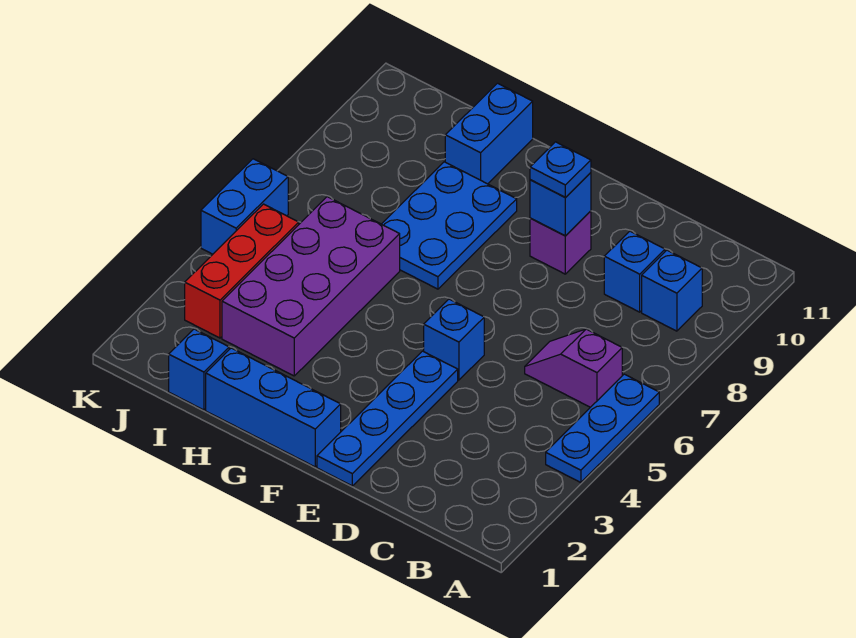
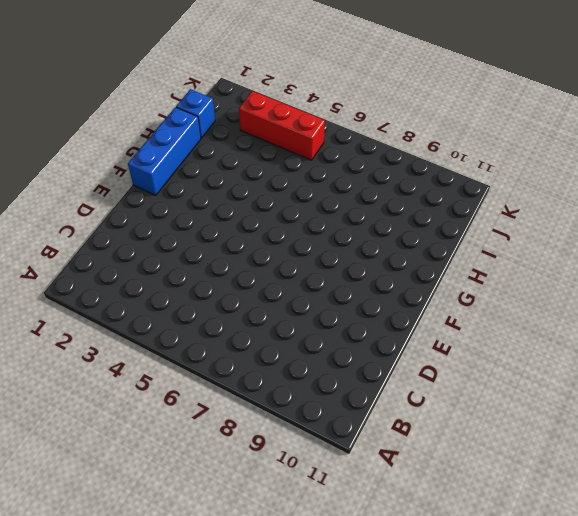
none -> blue 1x3 plate [546,374,659,483]
none -> purple 1x2 slope [525,329,622,407]
none -> blue 1x1 brick [642,250,702,331]

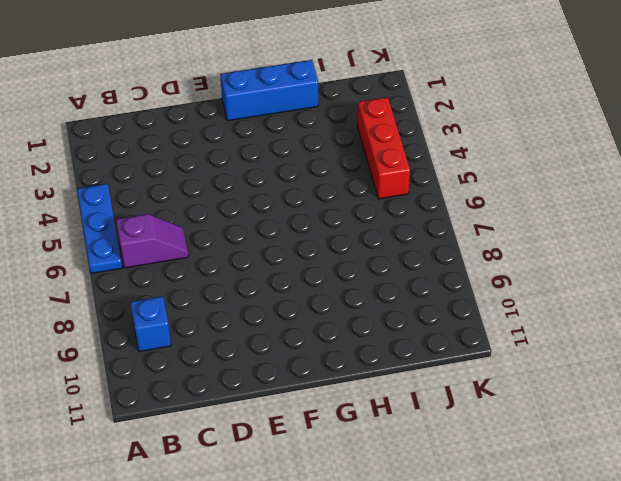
none -> blue 1x1 brick [604,231,665,312]
none -> blue 1x4 plate [317,351,458,486]
none -> blue 1x1 brick [424,299,484,380]

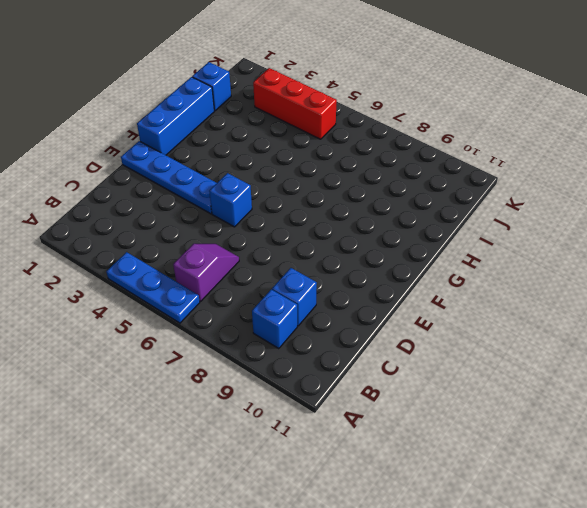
none -> purple 1x1 brick [530,211,591,274]
none -> blue 2x3 plate [382,162,517,289]
none -> purple 2x4 brick [222,197,400,376]

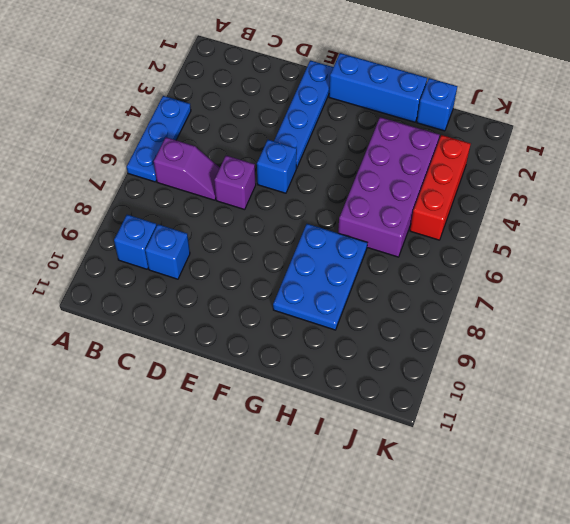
purple 1x1 brick [214,156,256,210] -> purple 1x1 brick moved to [530,211,591,274]
none -> blue 1x2 brick [445,83,533,184]
none -> blue 1x2 brick [201,159,288,254]
none -> blue 1x1 brick [530,173,591,236]

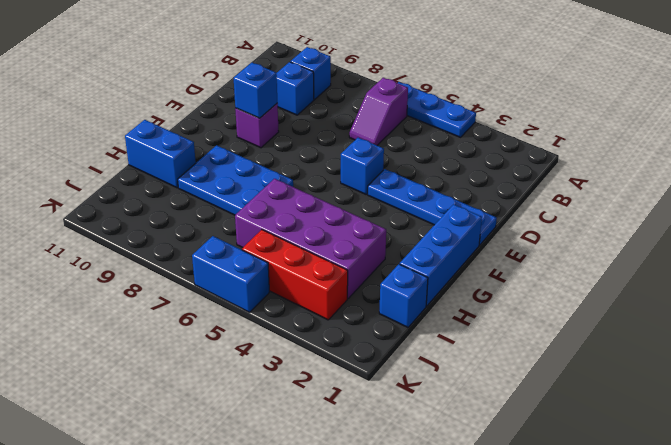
none -> blue 1x1 plate [530,142,591,198]

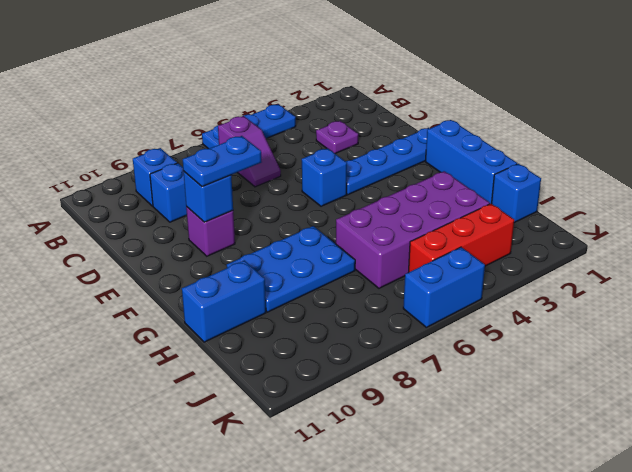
purple 1x1 plate [316,121,358,153] -> none
blue 1x2 plate [183,136,262,187] -> blue 1x1 plate [530,142,591,198]

